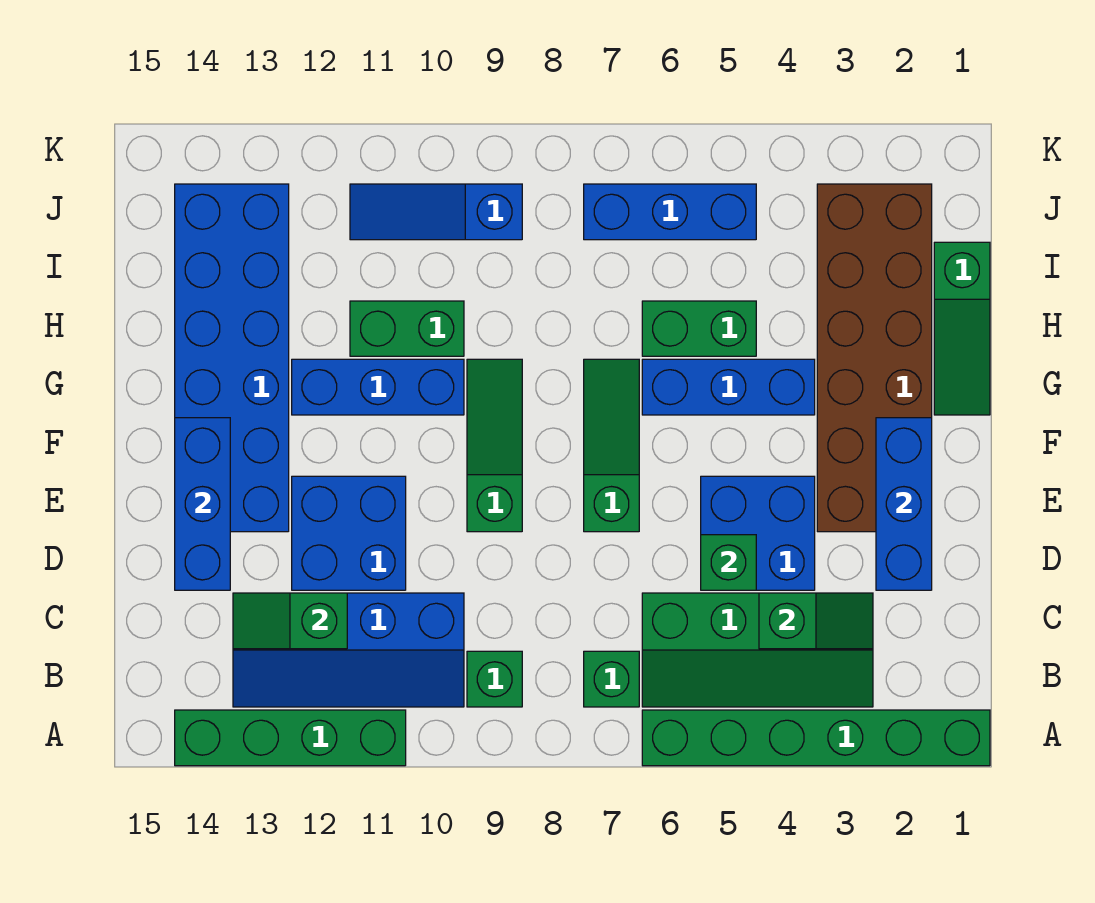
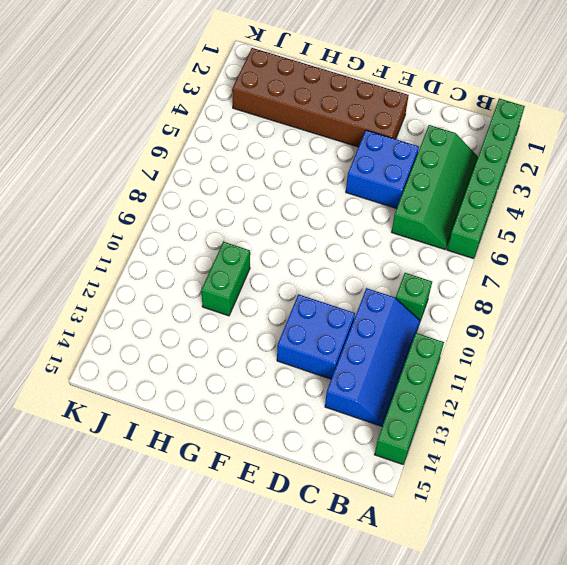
none -> green 1x1 brick [584,651,639,707]
none -> green 1x3 slope [584,359,639,532]
none -> green 1x3 slope [467,359,522,532]

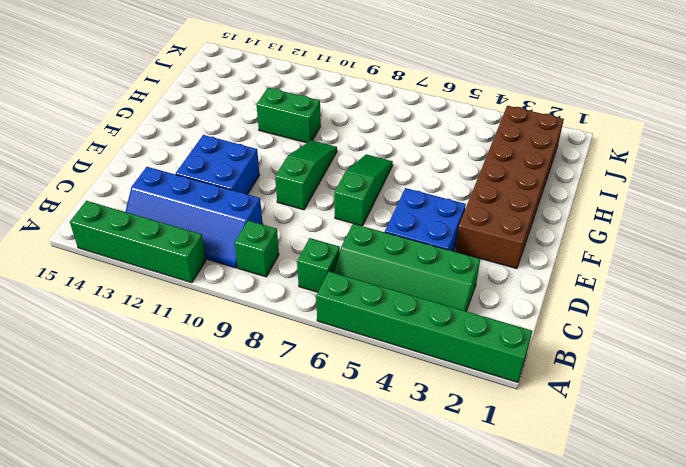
none -> blue 2x6 brick [175,184,289,532]
none -> green 1x3 slope [934,242,990,415]
none -> blue 1x3 brick [642,359,815,415]

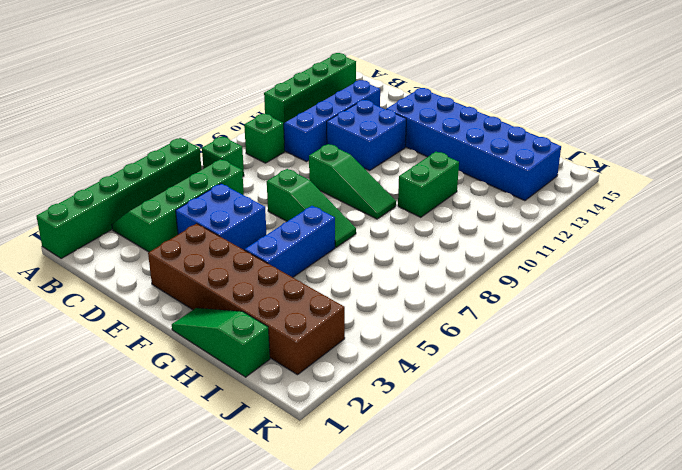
none -> blue 1x3 brick [292,359,464,415]
none -> green 1x2 brick [642,301,756,356]
none -> blue 1x3 brick [584,184,756,240]

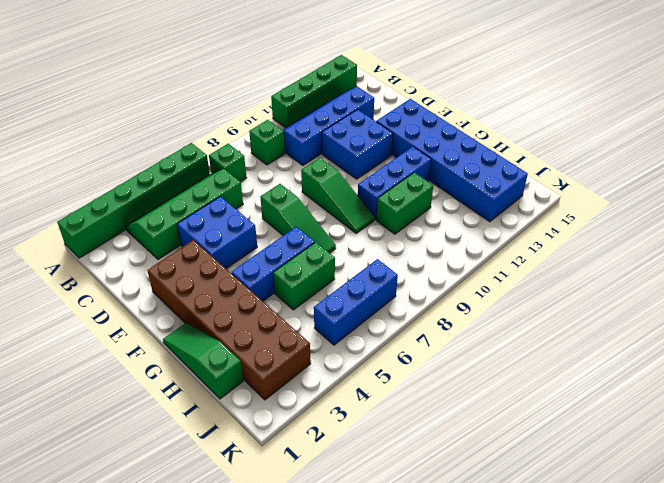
none -> blue 1x3 slope [350,184,522,240]
none -> green 1x2 slope [759,593,873,649]
none -> green 1x2 slope [233,593,347,649]

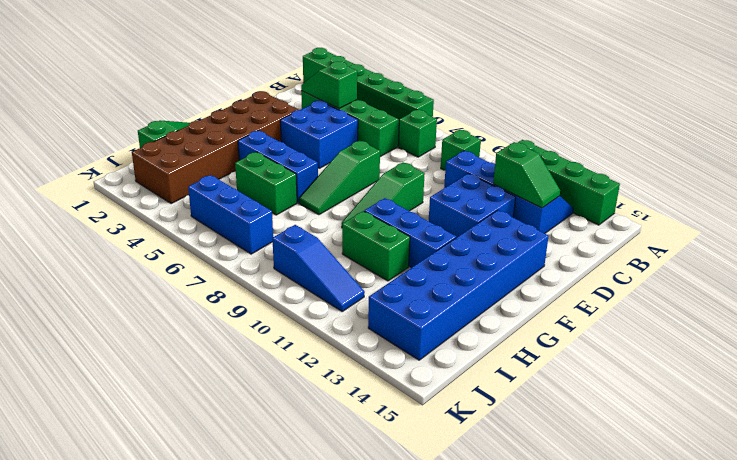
none -> blue 1x3 brick [876,418,932,590]
none -> green 1x1 brick [701,535,756,590]
none -> blue 1x3 brick [175,418,230,590]

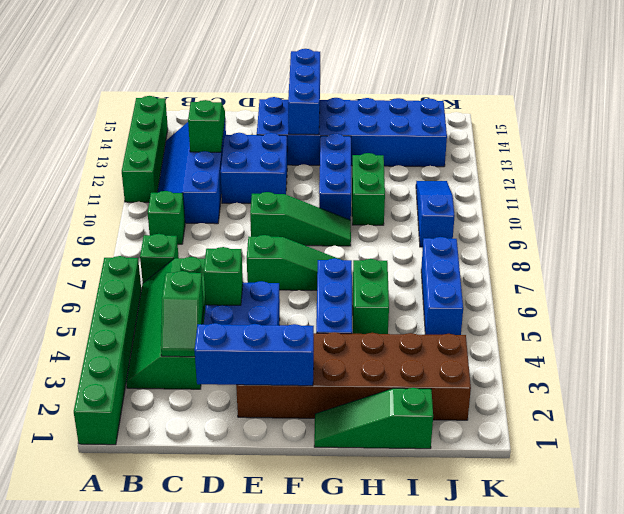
blue 1x3 brick [288,49,320,135] -> blue 1x3 brick turned to [175,418,230,590]

